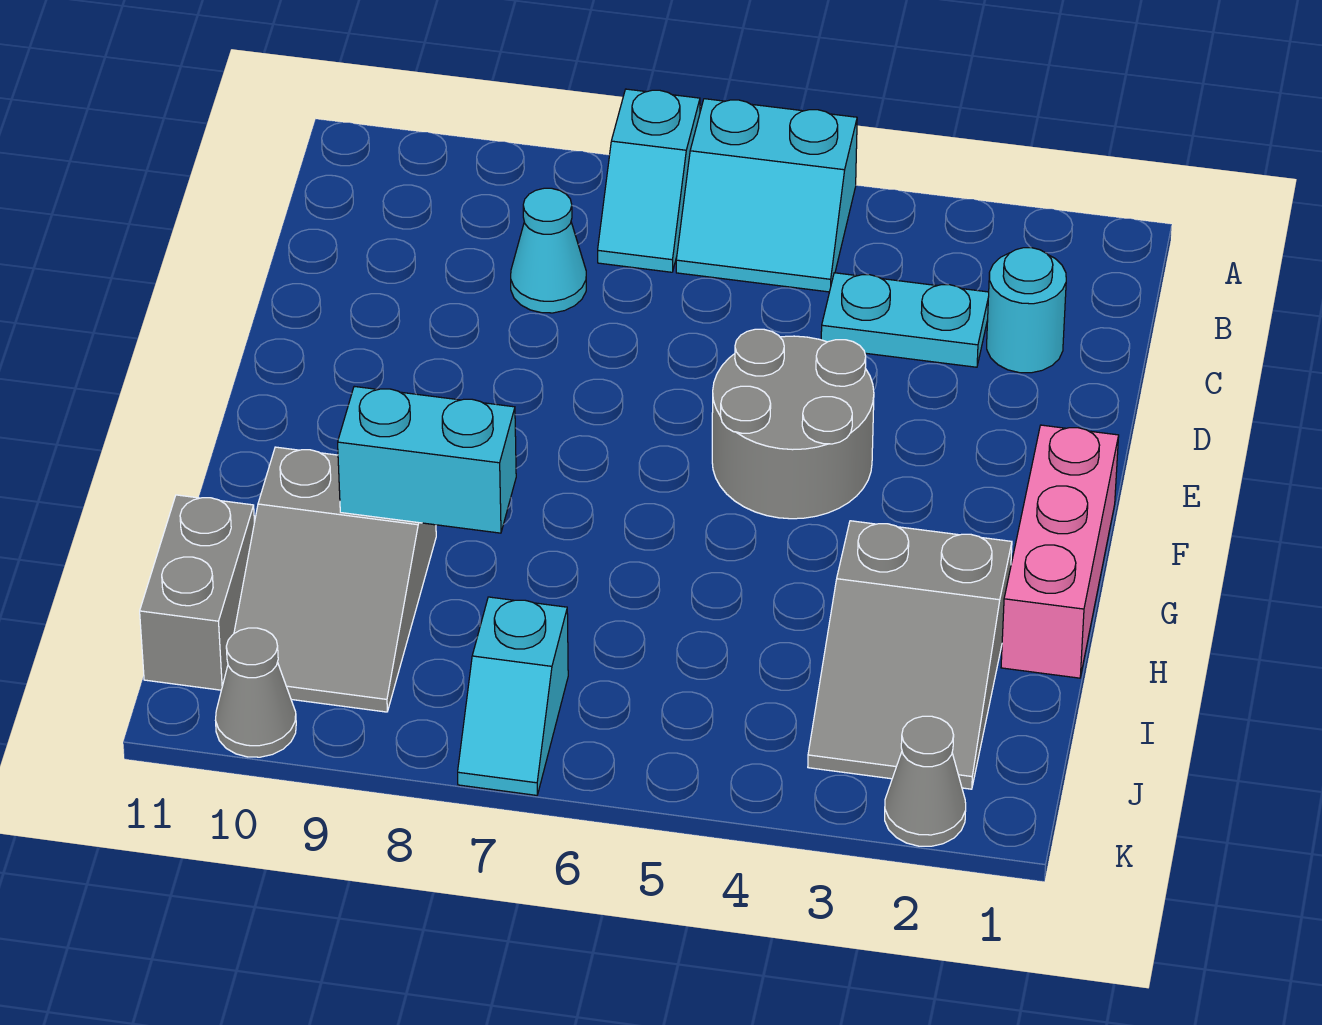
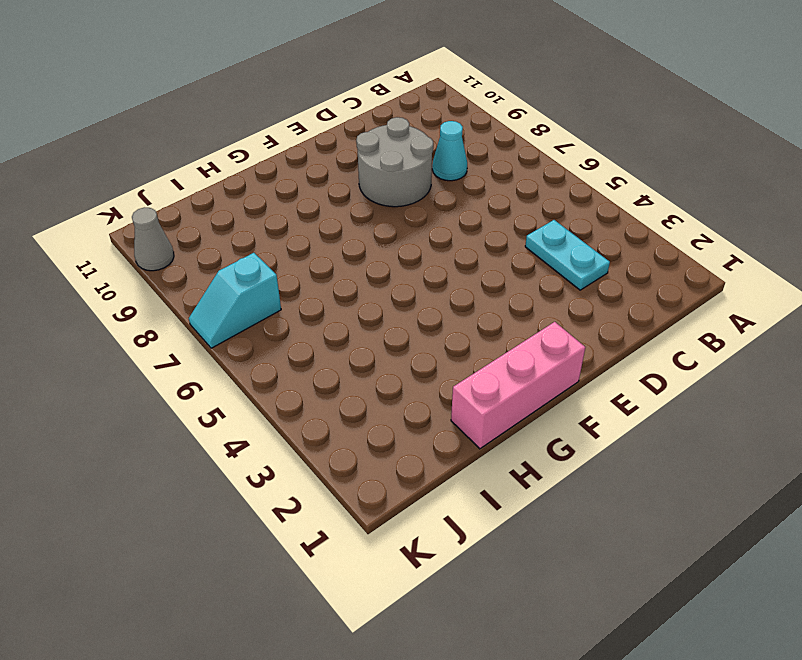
grey 2x2 round brick [356,117,433,207] -> grey 2x2 round brick moved to [712,329,874,519]
none -> cyan 2x2 slope [676,99,857,292]
none -> cyan 1x2 slope [598,89,700,272]
none -> cyan 1x1 round brick [987,248,1066,373]

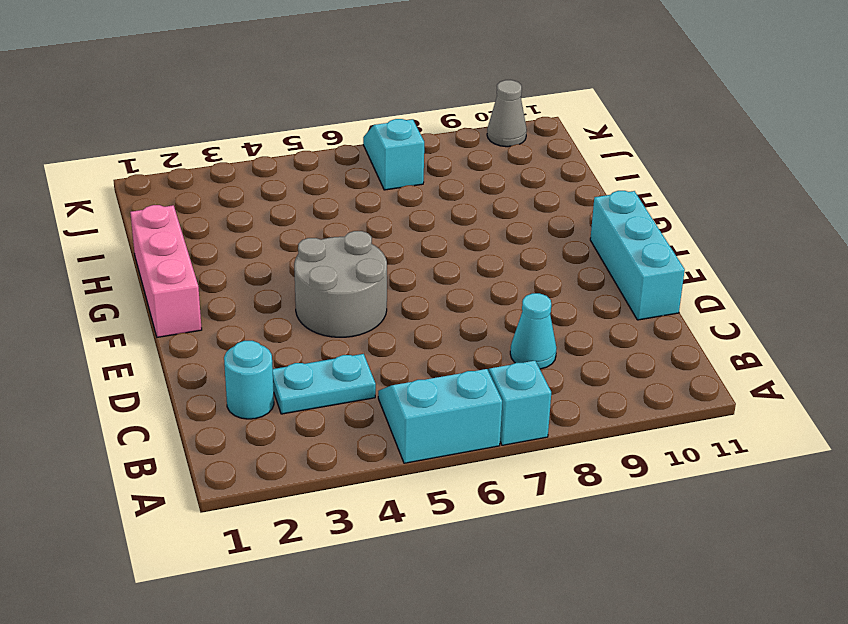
cyan 1x3 brick [590,191,685,320] -> none
none -> grey 2x3 slope [808,521,1012,789]
none -> grey 2x3 slope [234,447,436,712]
none -> grey 1x2 brick [140,495,255,690]

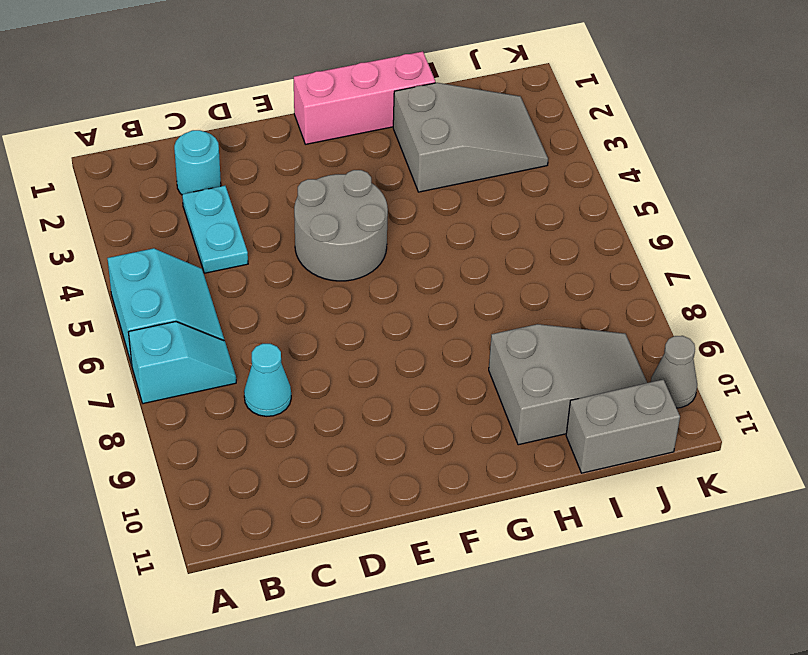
none -> cyan 1x2 slope [458,597,568,795]
none -> grey 1x1 cone [885,716,966,846]
none -> cyan 1x2 brick [338,386,516,533]

